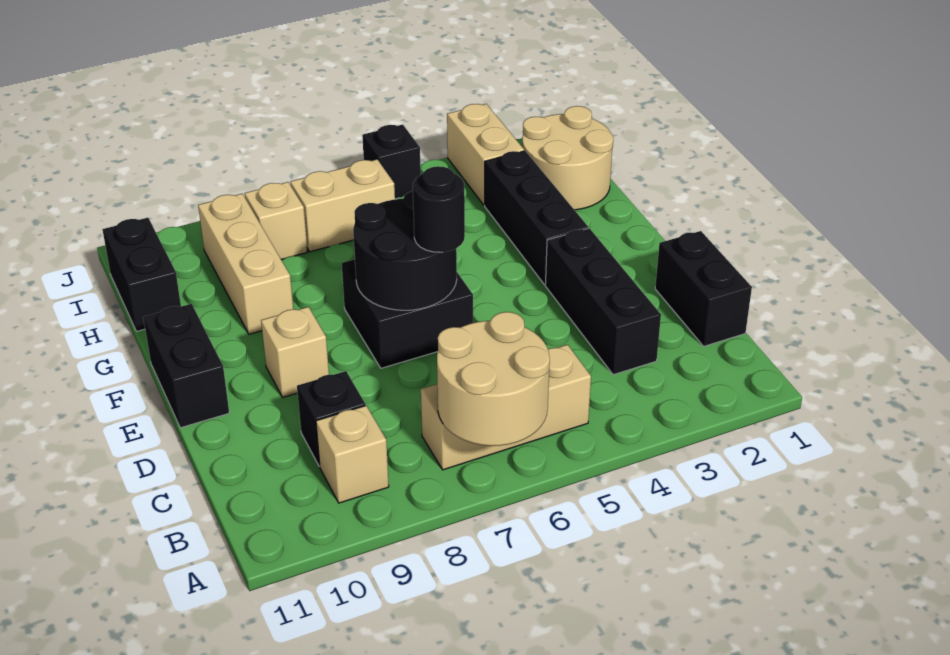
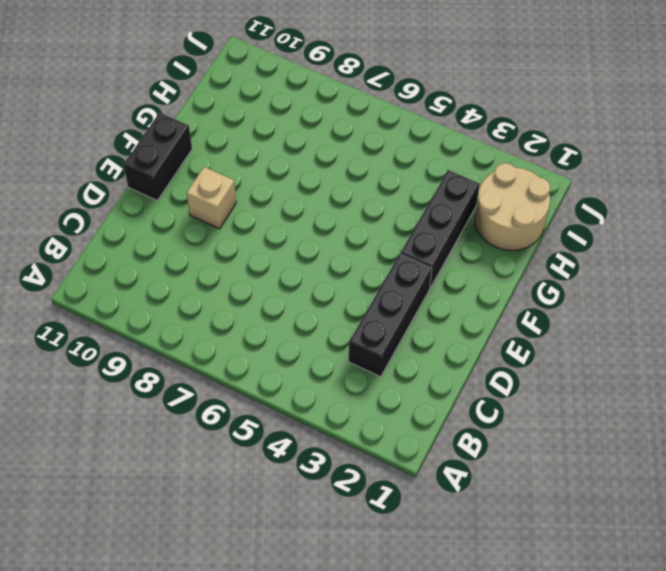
none -> tan 1x3 brick [421,345,591,470]
none -> tan 1x1 brick [316,406,389,503]
none -> black 1x2 brick [655,231,752,346]

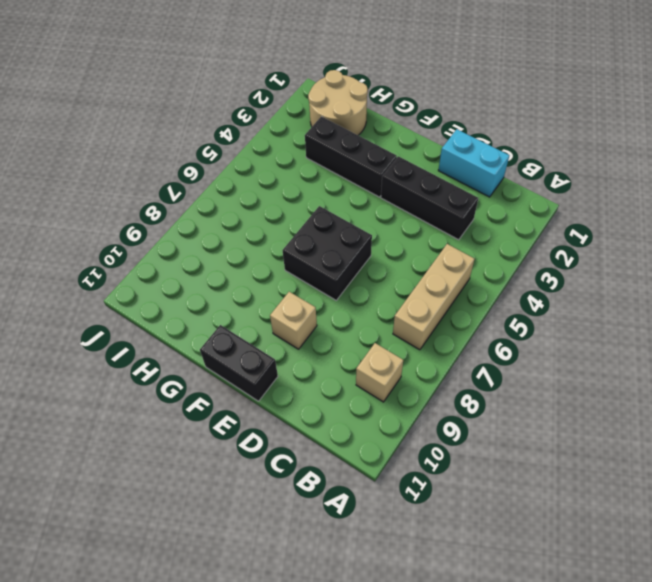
cyan 1x2 brick [438,129,509,197] -> black 1x2 brick [655,231,752,346]
none -> black 1x1 brick [297,371,365,466]
none -> tan 1x3 brick [198,194,293,334]
none -> black 1x2 brick [102,218,181,331]

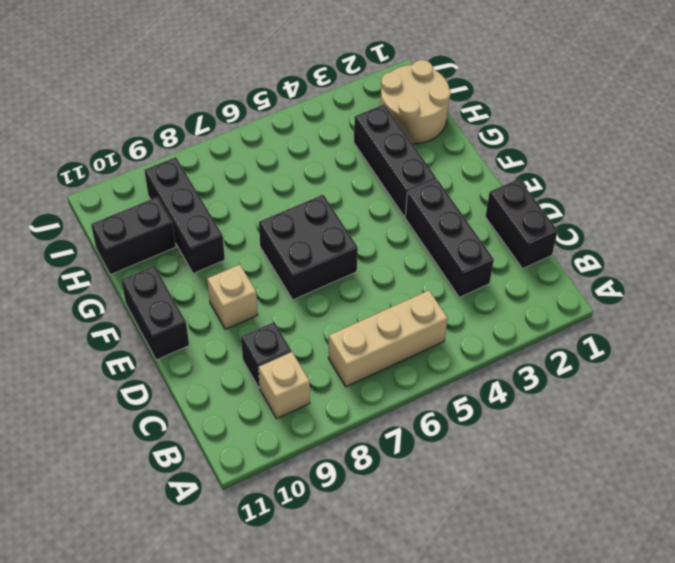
black 1x3 brick [144,157,225,274] -> tan 1x3 brick [198,194,293,334]
black 1x2 brick [91,197,176,275] -> black 1x2 brick turned to [102,218,181,331]
none -> tan 1x2 brick [447,104,524,205]
none -> tan 1x2 brick [291,159,395,252]
none -> tan 1x1 brick [245,182,307,259]

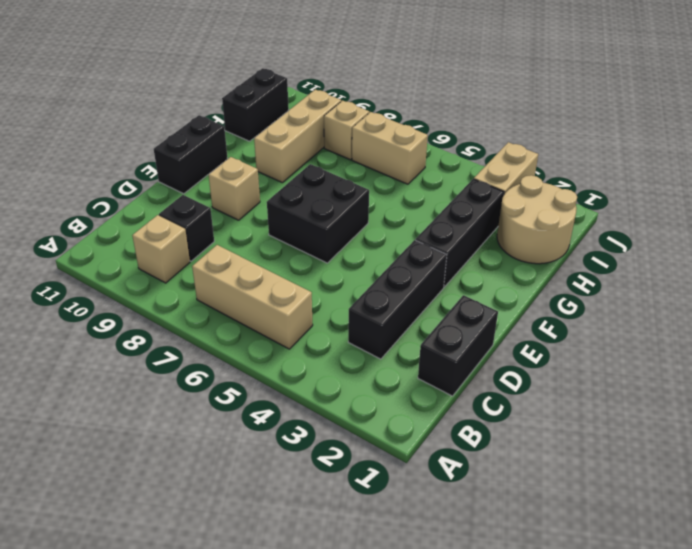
none -> black 1x1 brick [362,125,421,199]
none -> tan 2x2 round brick [437,312,550,446]
none -> black 2x2 round brick [353,191,457,310]

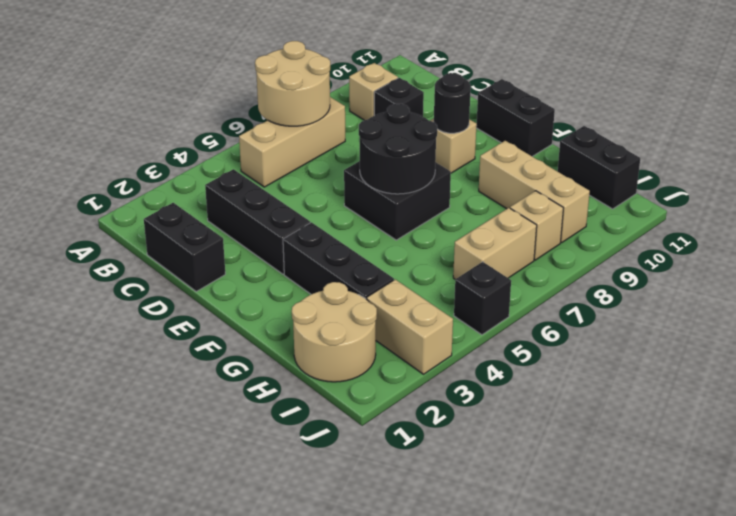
black 1x1 round brick [434,73,471,133] -> black 1x1 round brick moved to [413,166,465,252]

